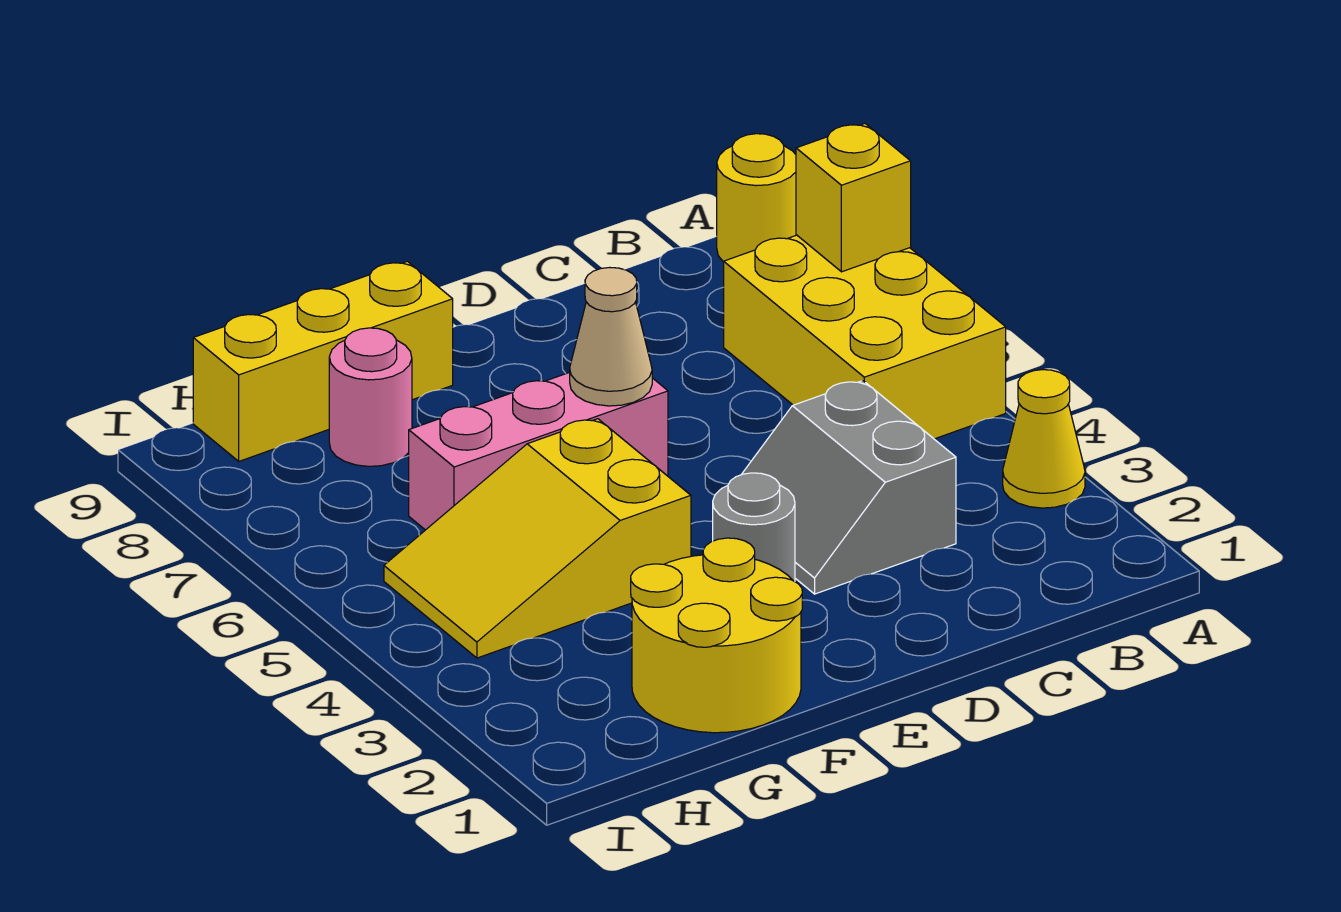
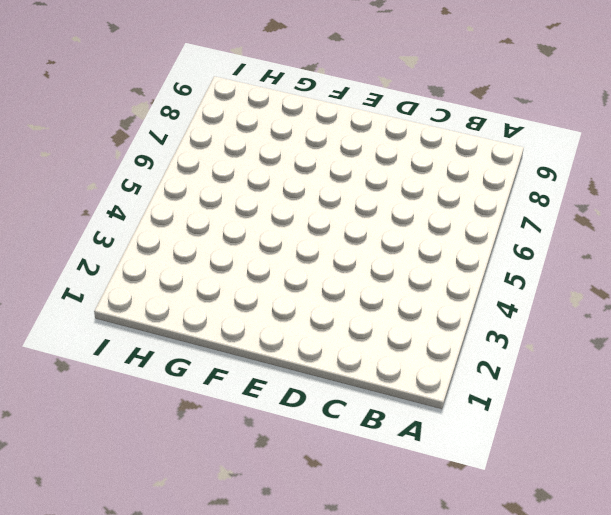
none -> yellow 1x1 cone [1003,370,1085,508]
none -> yellow 2x3 brick [724,235,1006,439]
none -> yellow 1x1 round brick [717,134,796,262]

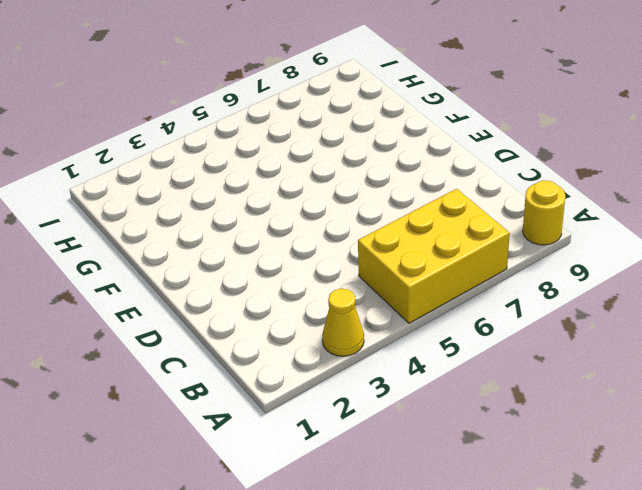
none -> grey 2x2 slope [742,381,956,594]
none -> grey 1x1 round brick [713,473,795,581]
none -> pink 1x3 brick [409,372,668,530]

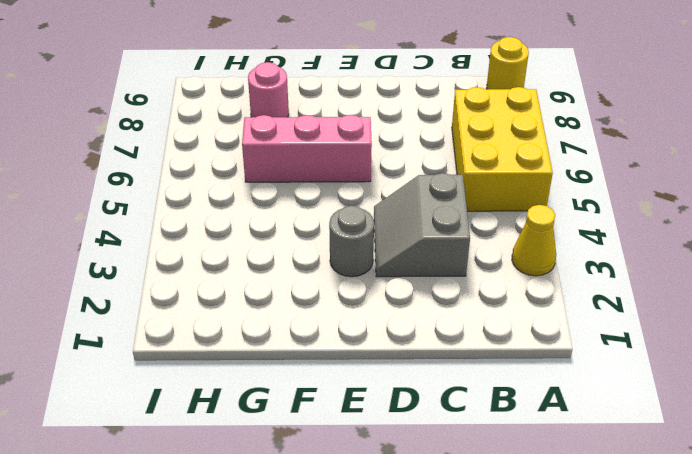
none -> yellow 2x2 round brick [631,538,802,733]
none -> yellow 2x3 slope [384,419,691,658]
none -> yellow 1x3 brick [193,261,453,461]

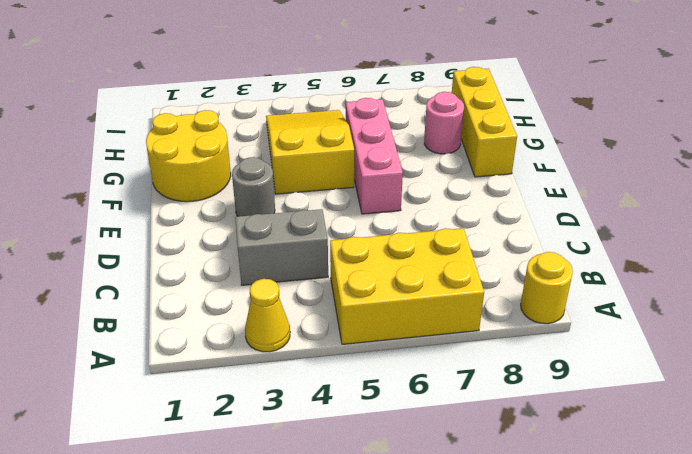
none -> yellow 1x1 brick [796,124,911,272]
none -> tan 1x1 cone [570,267,652,406]

